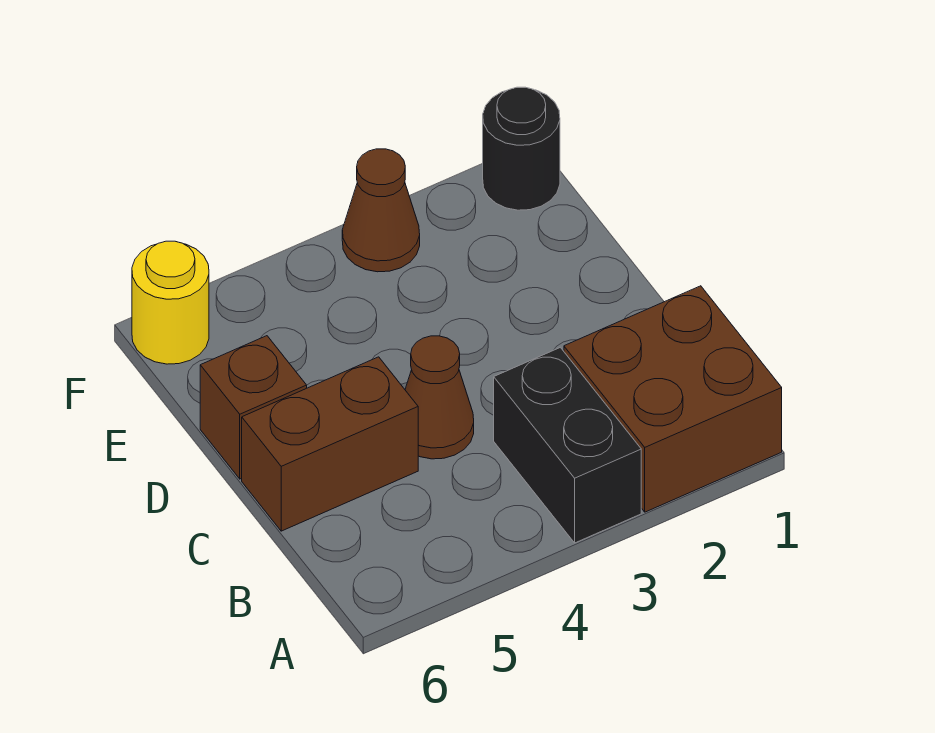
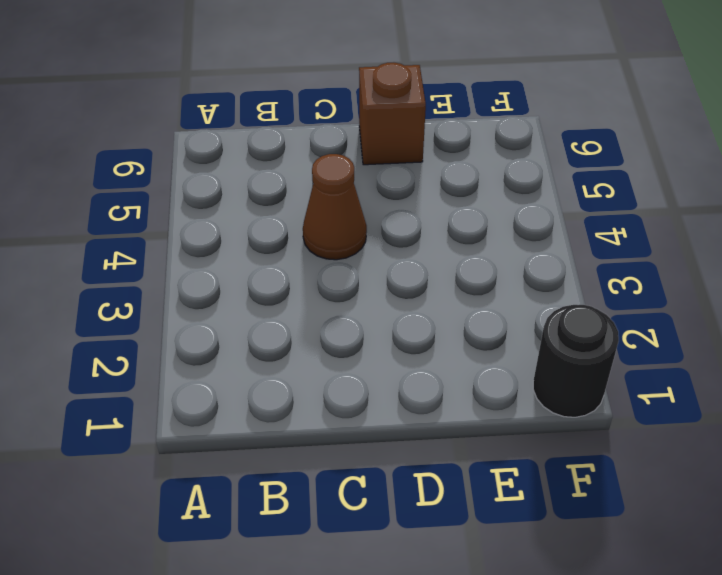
none -> brown 2x2 brick [564,286,782,512]
none -> black 1x2 brick [494,347,641,543]

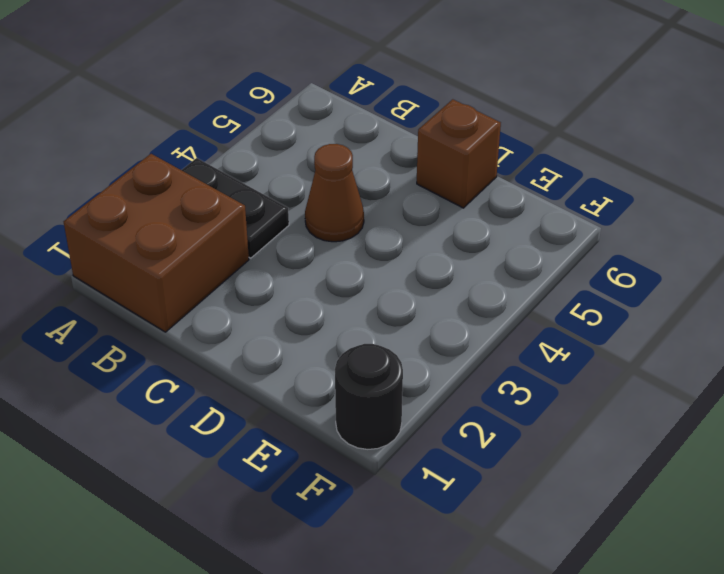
black 1x2 plate [182,158,289,258] -> black 1x2 brick [494,347,641,543]
none -> brown 1x2 brick [242,357,418,531]
none -> brown 1x1 cone [342,149,420,272]

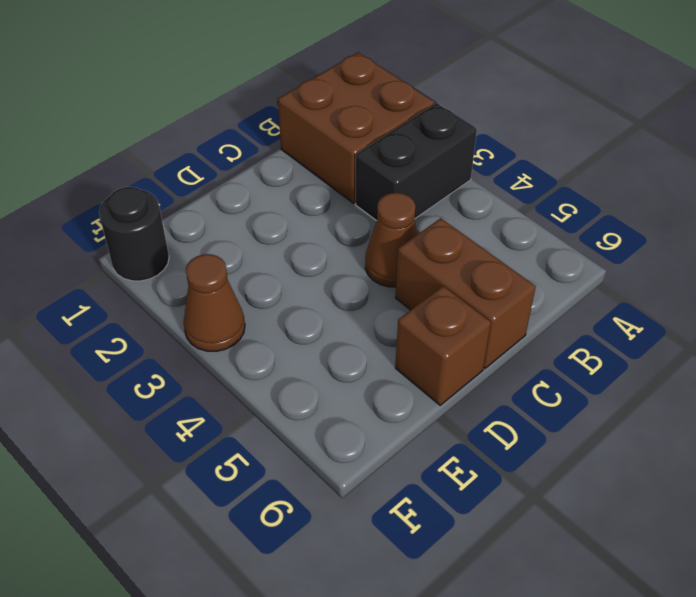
none -> yellow 1x1 round brick [132,241,209,364]

